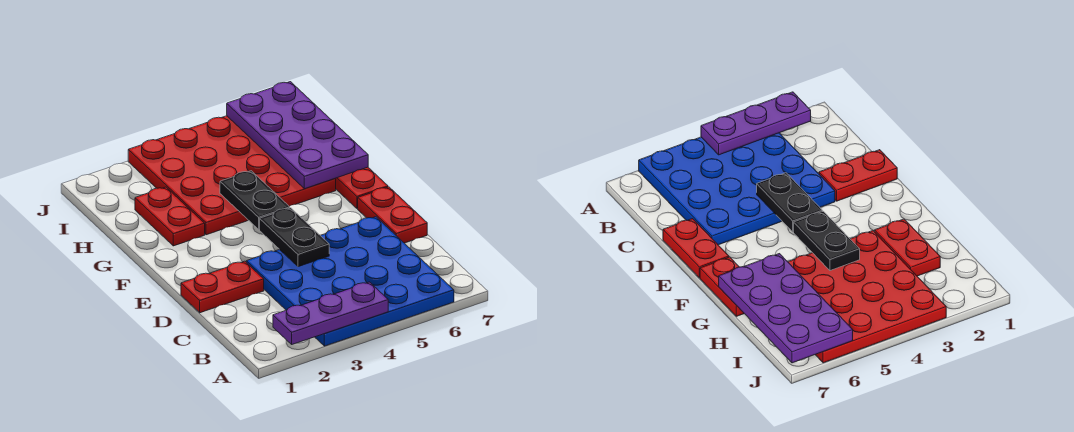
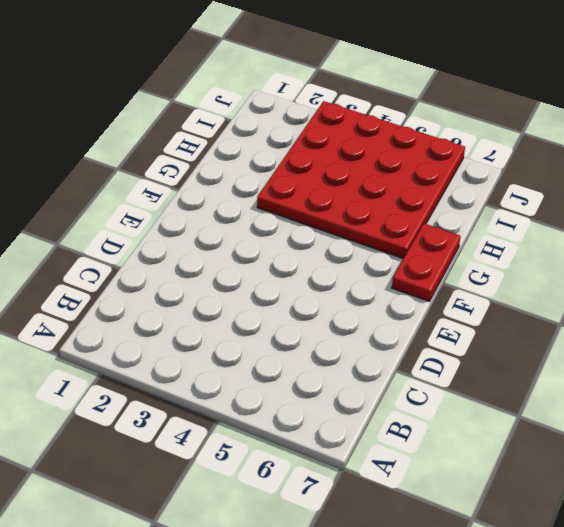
none -> blue 4x4 plate [246,217,454,346]
none -> red 1x2 plate [181,261,264,313]

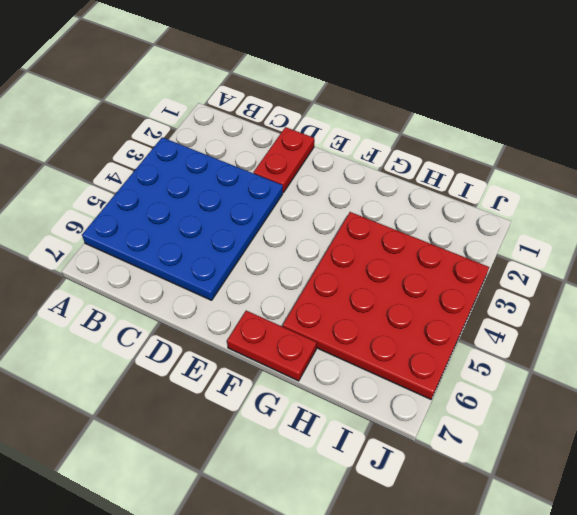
none -> red 1x2 plate [358,187,427,243]
none -> red 1x2 plate [135,187,205,246]

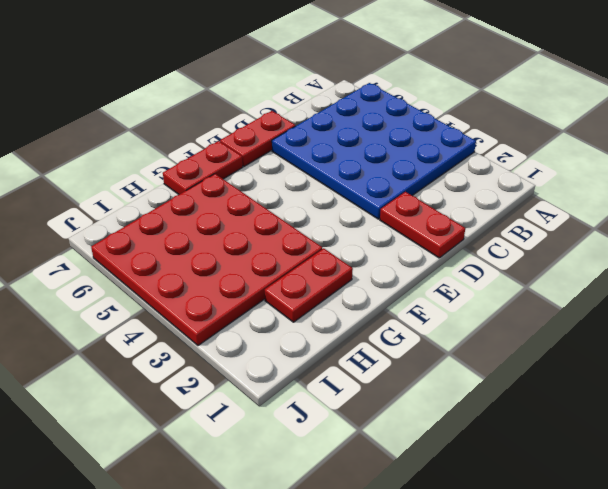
none -> purple 1x3 plate [273,282,388,344]
none -> black 1x2 plate [260,208,329,267]

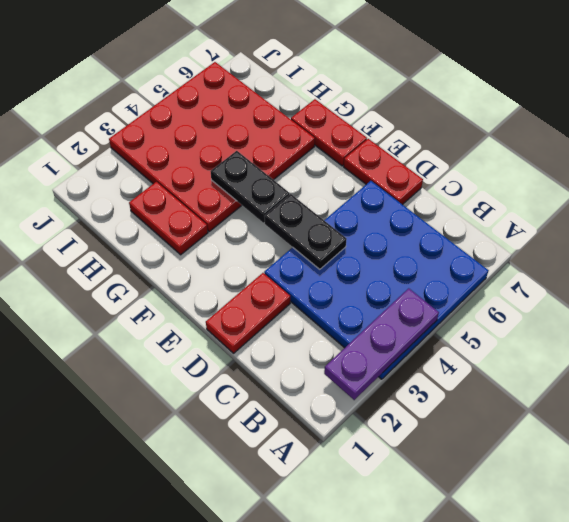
none -> purple 2x4 plate [227,82,368,189]

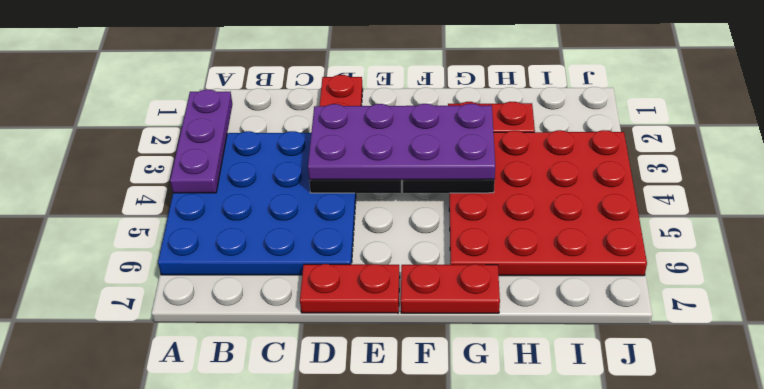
purple 2x4 plate [308,104,495,180] -> purple 2x4 plate moved to [227,82,368,189]

